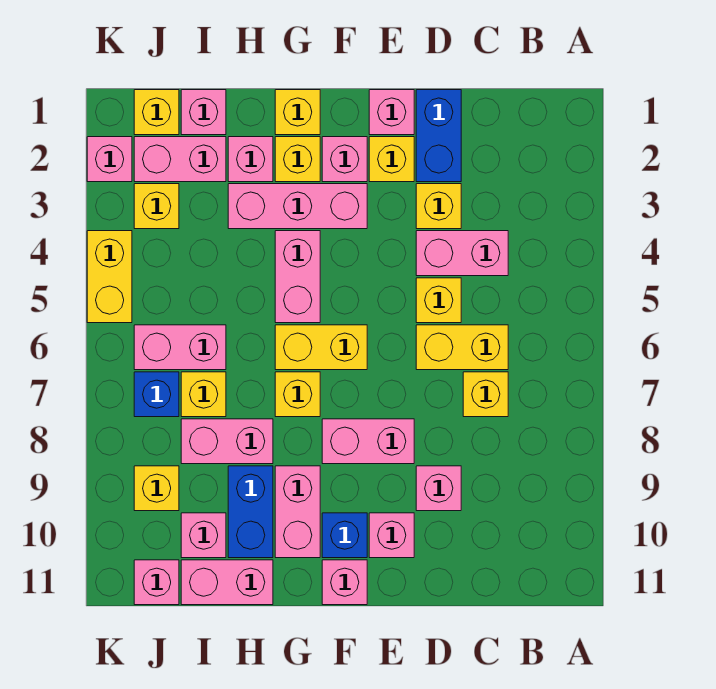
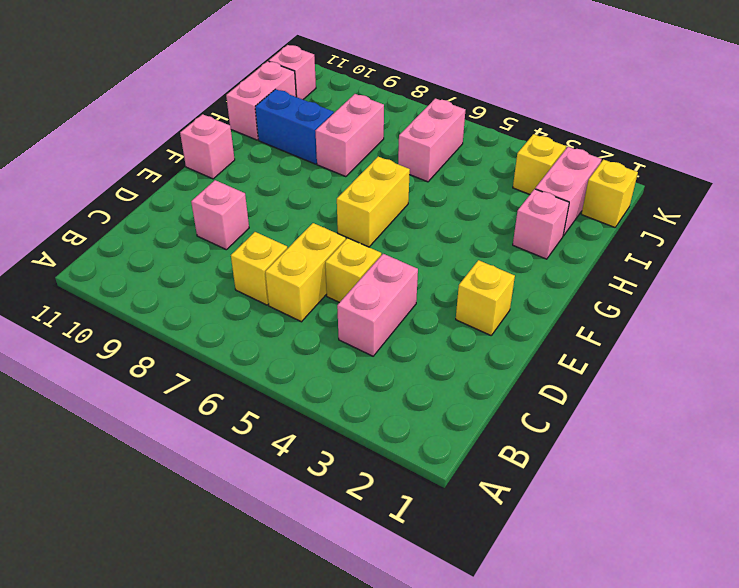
none -> blue 1x2 brick [416,90,461,182]
none -> yellow 1x1 brick [416,184,461,229]
none -> pink 1x1 brick [369,90,414,135]
none -> pink 1x2 brick [322,419,414,464]

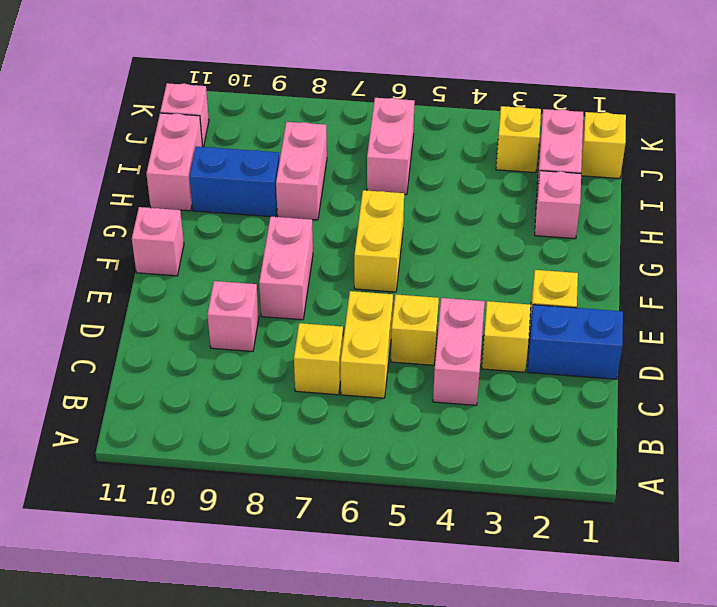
none -> pink 1x1 brick [369,90,414,135]
none -> pink 1x1 brick [369,513,414,558]
none -> pink 1x1 brick [322,137,367,182]
none -> pink 1x3 brick [228,184,367,229]

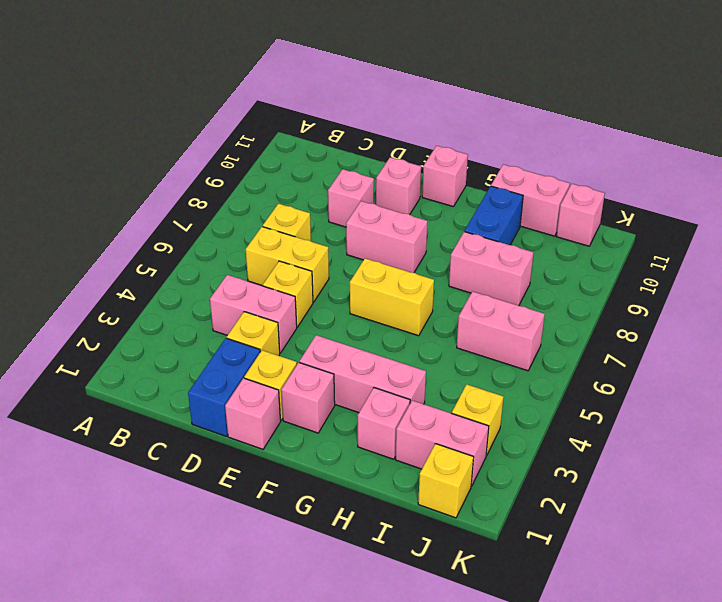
none -> blue 1x1 brick [322,513,367,558]
none -> yellow 1x1 brick [275,90,320,135]
none -> yellow 1x1 brick [275,137,320,182]
none -> pink 1x2 brick [275,231,320,323]

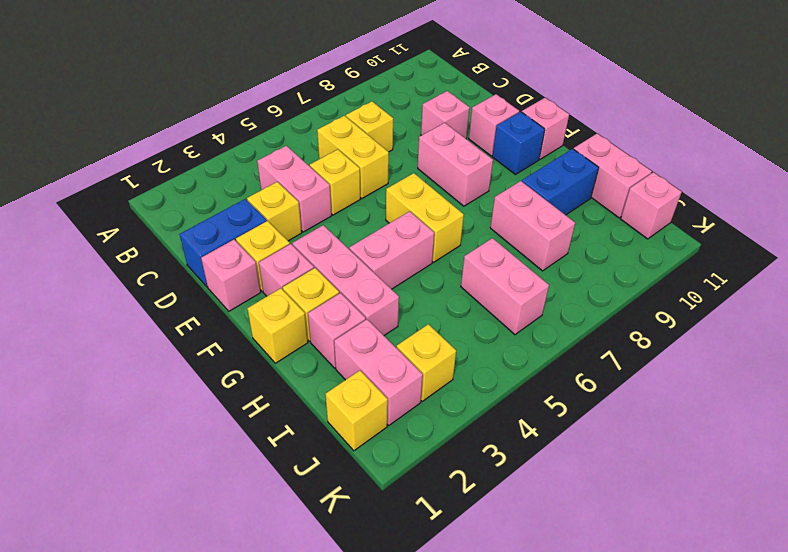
none -> yellow 1x1 brick [275,372,320,417]
none -> pink 1x2 brick [275,466,320,558]
none -> pink 1x1 brick [181,90,226,135]
none -> yellow 1x1 brick [181,372,226,417]

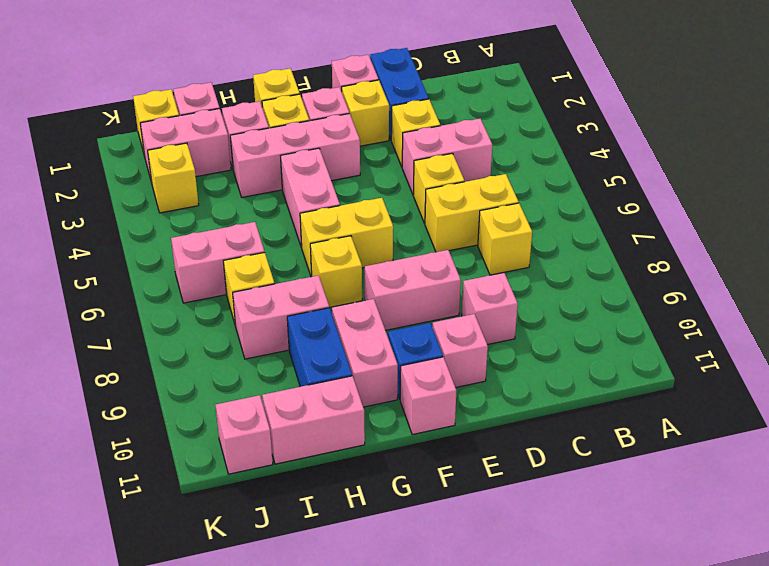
none -> pink 1x1 brick [181,513,226,558]
none -> blue 1x1 brick [134,372,179,417]
none -> yellow 1x1 brick [134,466,179,511]
none -> pink 1x1 brick [87,137,132,182]

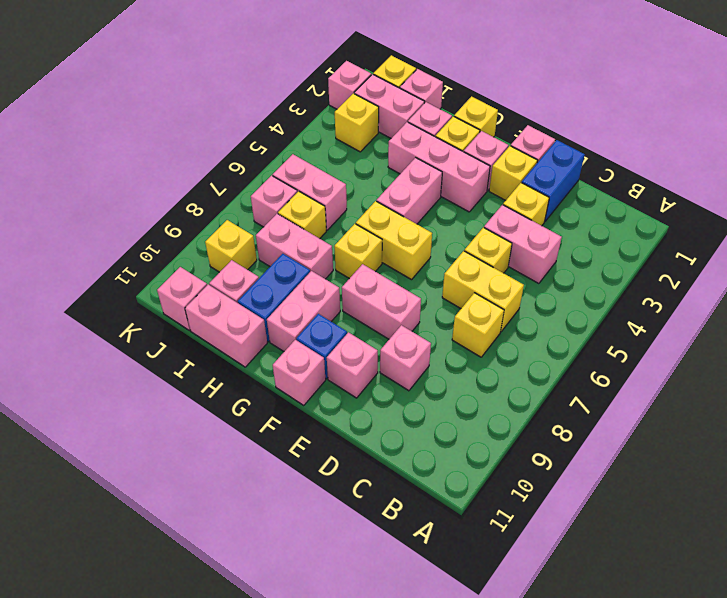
pink 1x1 brick [251,176,297,227] -> blue 1x1 brick [134,372,179,417]
none -> yellow 1x2 brick [87,231,132,323]

